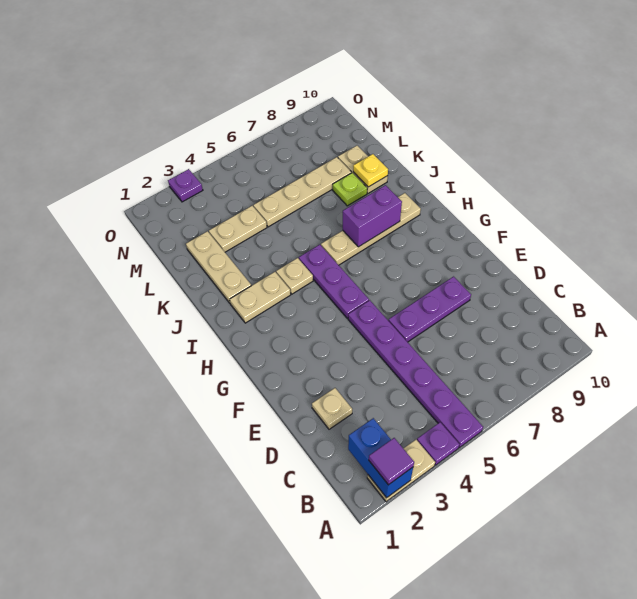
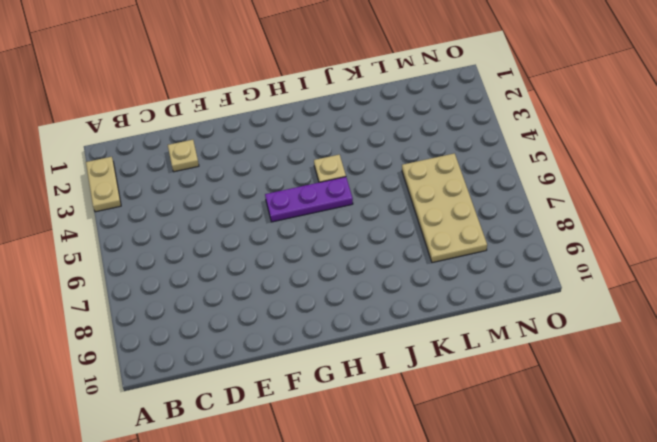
tan 2x4 plate [402,153,487,263] -> tan 1x4 plate [253,157,351,227]
none -> purple 1x1 plate [417,422,459,465]
none -> purple 1x6 plate [348,300,483,448]
none -> purple 1x3 plate [388,277,471,342]

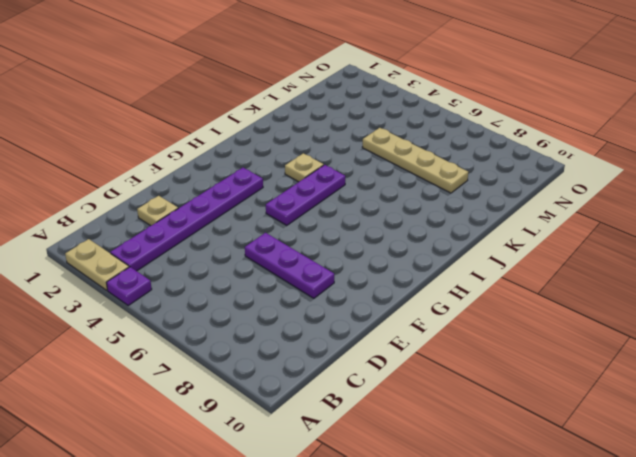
purple 1x6 plate [110,168,263,271] -> purple 1x6 plate moved to [348,300,483,448]
none -> tan 1x2 plate [230,272,291,323]
none -> tan 1x4 plate [321,193,421,265]
none -> tan 1x3 plate [186,231,251,303]

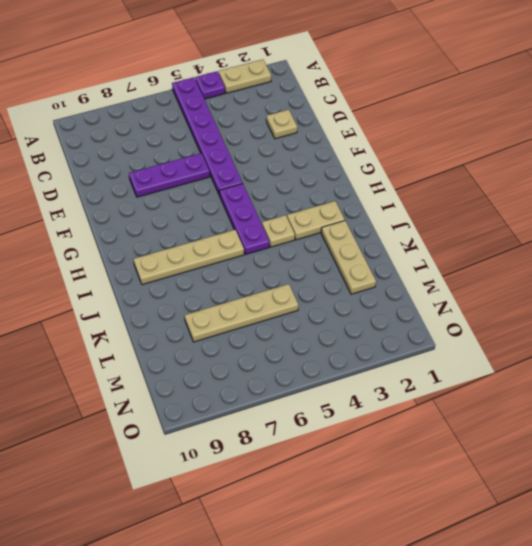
none -> lime 1x1 plate [333,173,367,206]
none -> tan 1x2 plate [338,146,388,193]
none -> tan 1x2 plate [209,206,267,252]

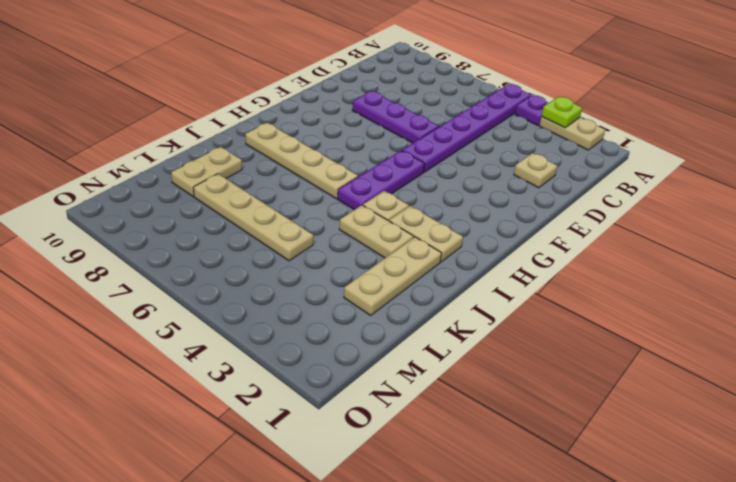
lime 1x1 plate [542,97,582,128] -> lime 1x1 plate moved to [333,173,367,206]
tan 1x2 plate [339,205,414,258] -> tan 1x2 plate moved to [209,206,267,252]
none -> purple 1x1 plate [168,169,203,202]
none -> blue 1x2 brick [348,418,413,498]
none -> purple 1x2 brick [343,185,402,247]

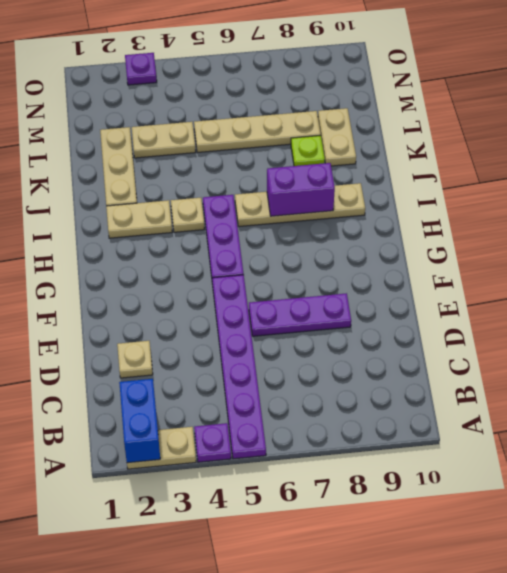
none -> yellow 1x1 plate [353,154,388,187]
none -> purple 1x1 tile [369,438,414,485]

